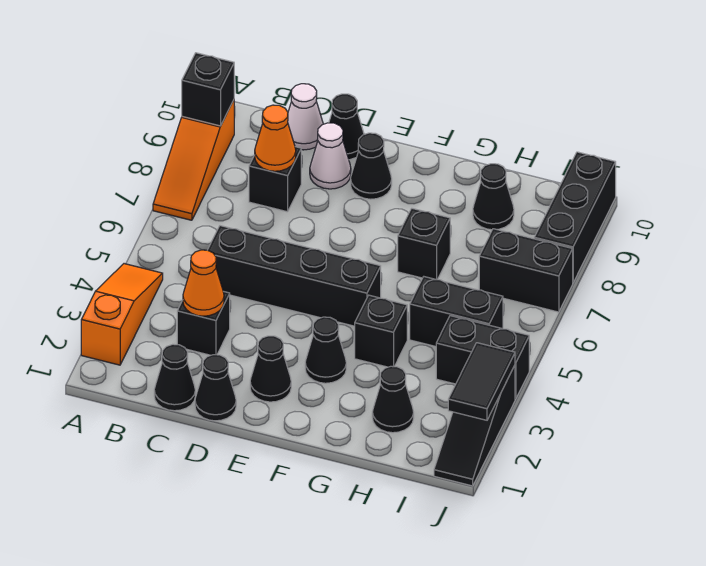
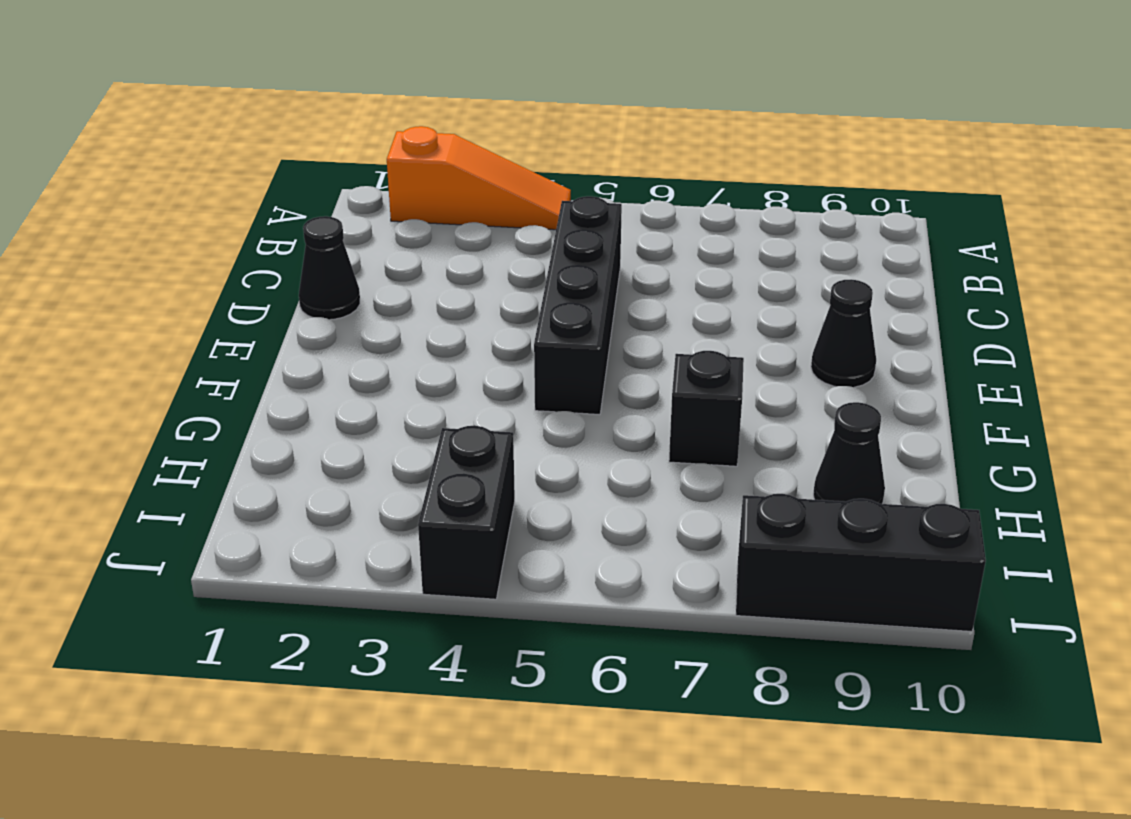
none -> orange 1x3 slope [153,100,234,220]
none -> black 1x1 cone [154,344,195,411]
none -> black 1x1 brick [177,291,230,355]

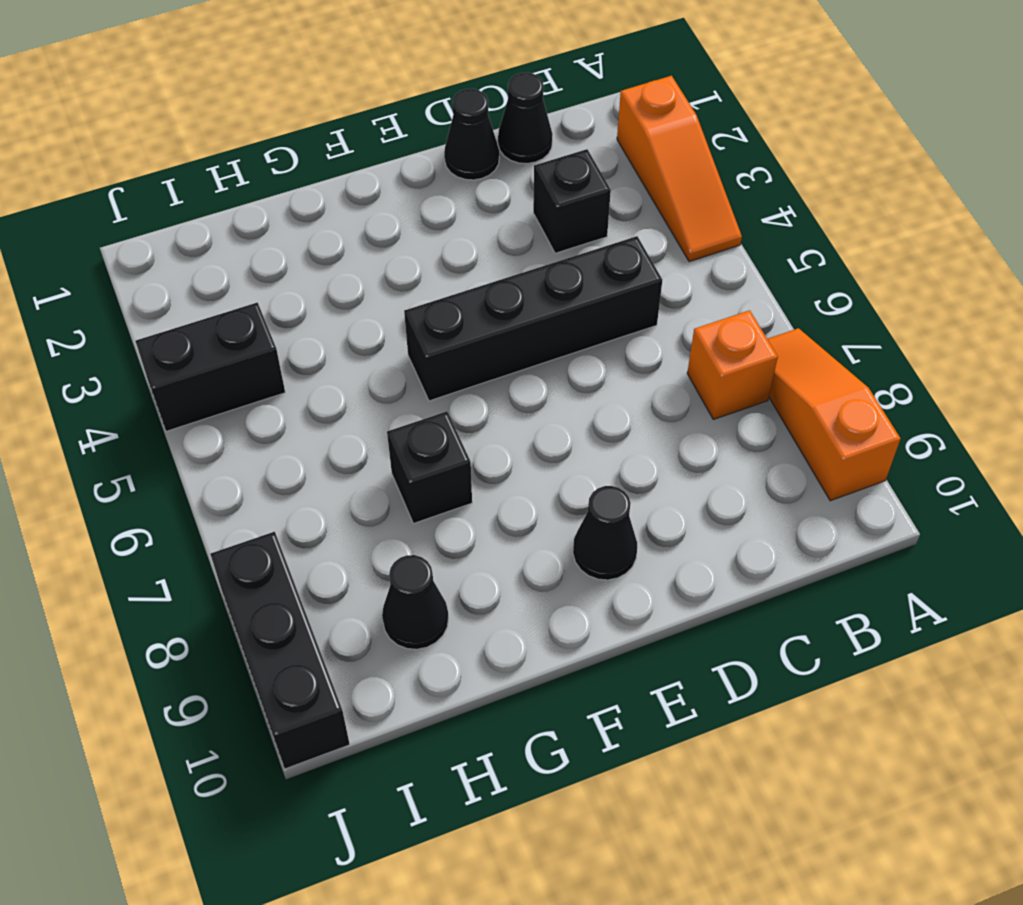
orange 1x1 brick [687,310,778,419] -> none
none -> black 1x1 brick [249,147,301,212]
none -> white 1x1 cone [288,84,323,150]
none -> white 1x1 cone [310,123,351,189]

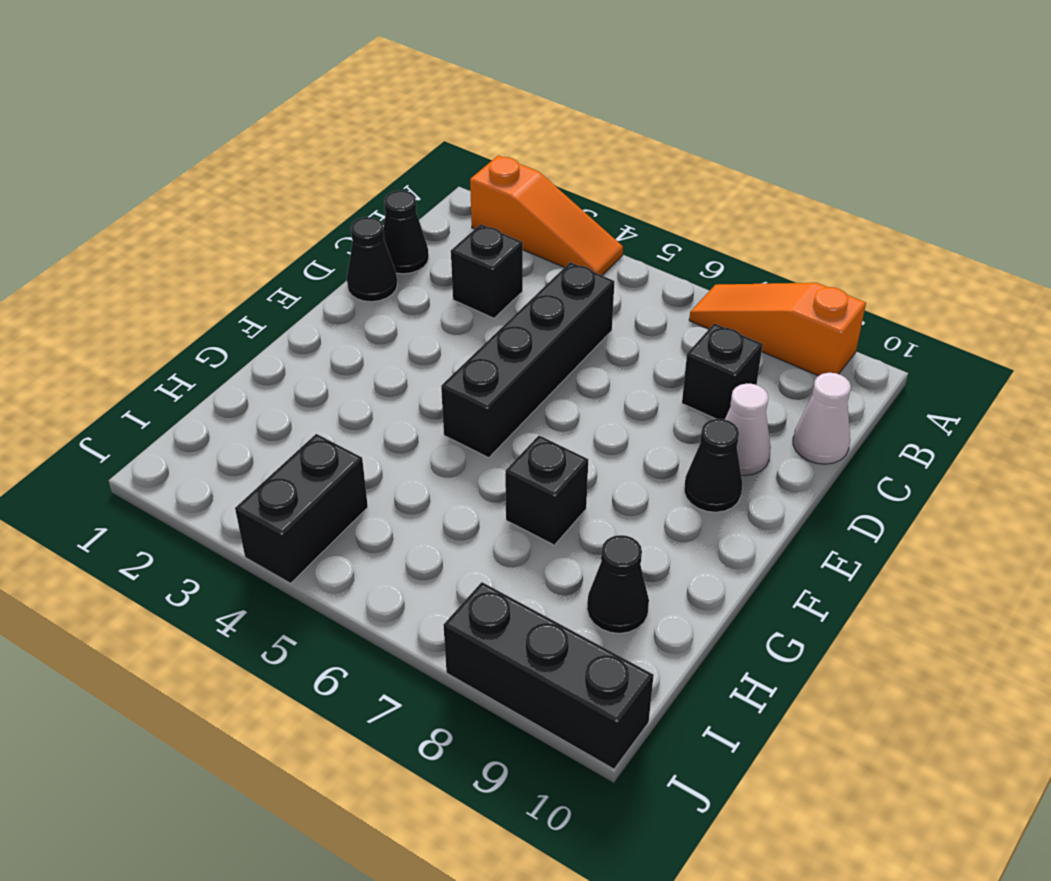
none -> black 1x1 cone [329,94,364,160]
none -> black 1x1 cone [250,336,291,402]
none -> black 1x1 cone [305,317,346,383]

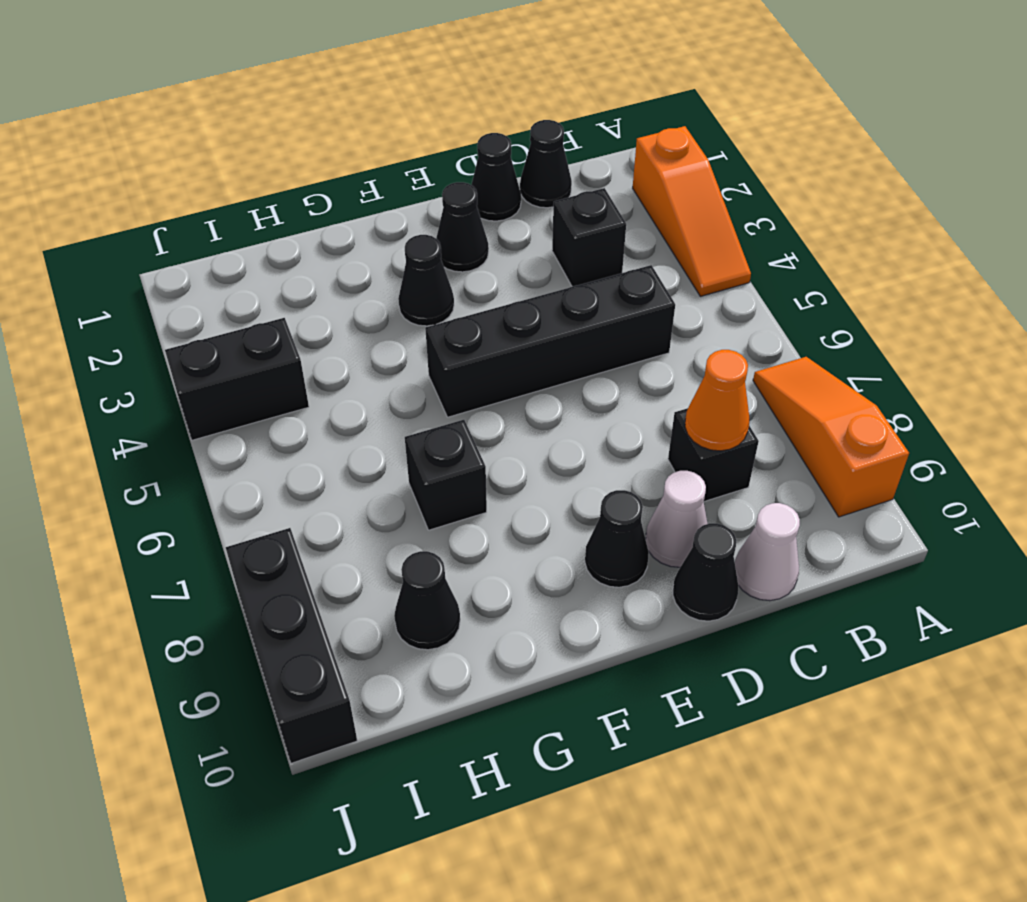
none -> black 1x1 brick [355,295,407,367]
none -> black 1x1 cone [372,366,414,433]
none -> black 1x2 brick [410,277,503,346]

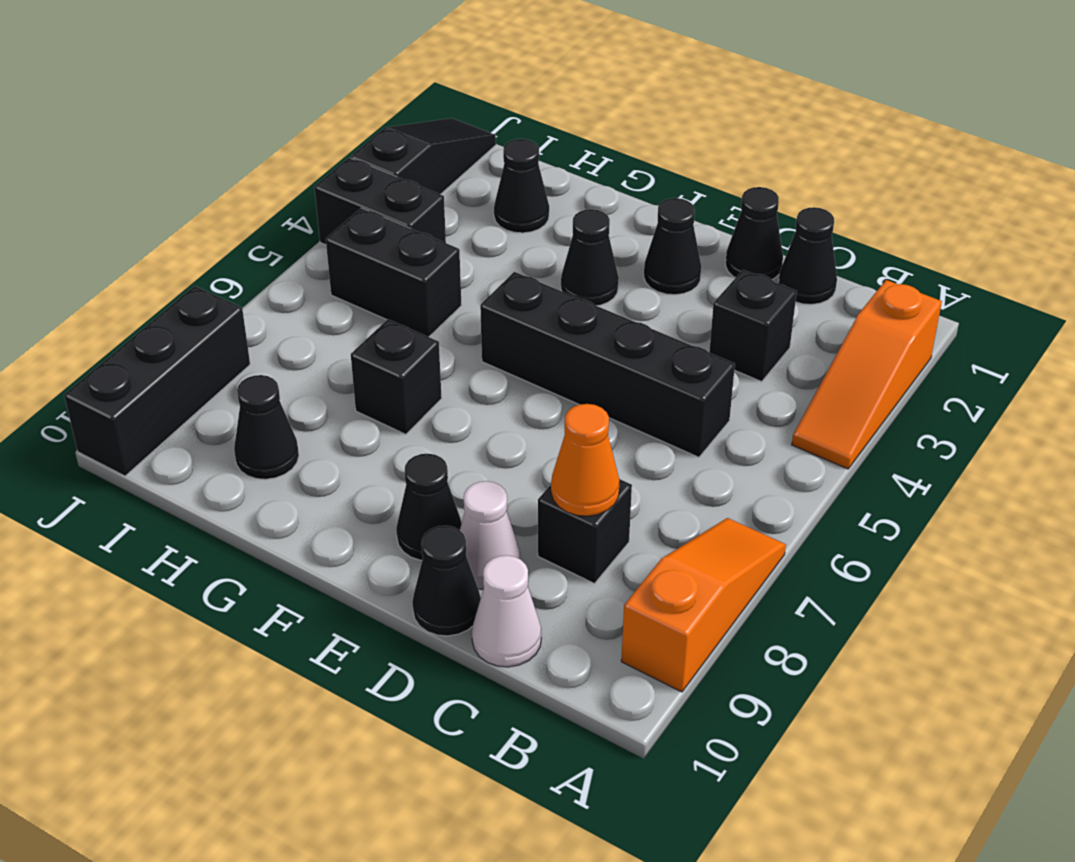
none -> black 1x1 brick [355,295,407,367]
none -> black 1x2 brick [479,229,573,312]
none -> black 1x1 brick [182,53,234,126]

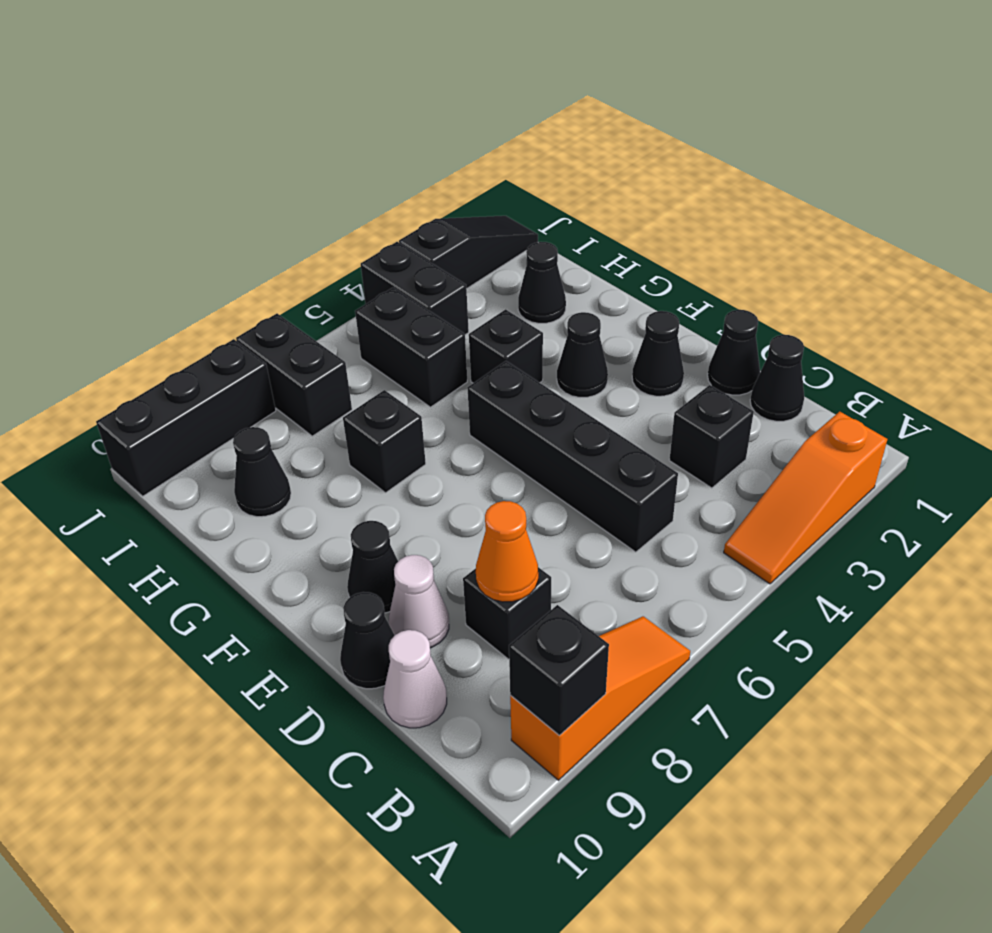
none -> orange 1x1 cone [183,250,224,316]
none -> black 1x2 tile [448,343,515,420]

